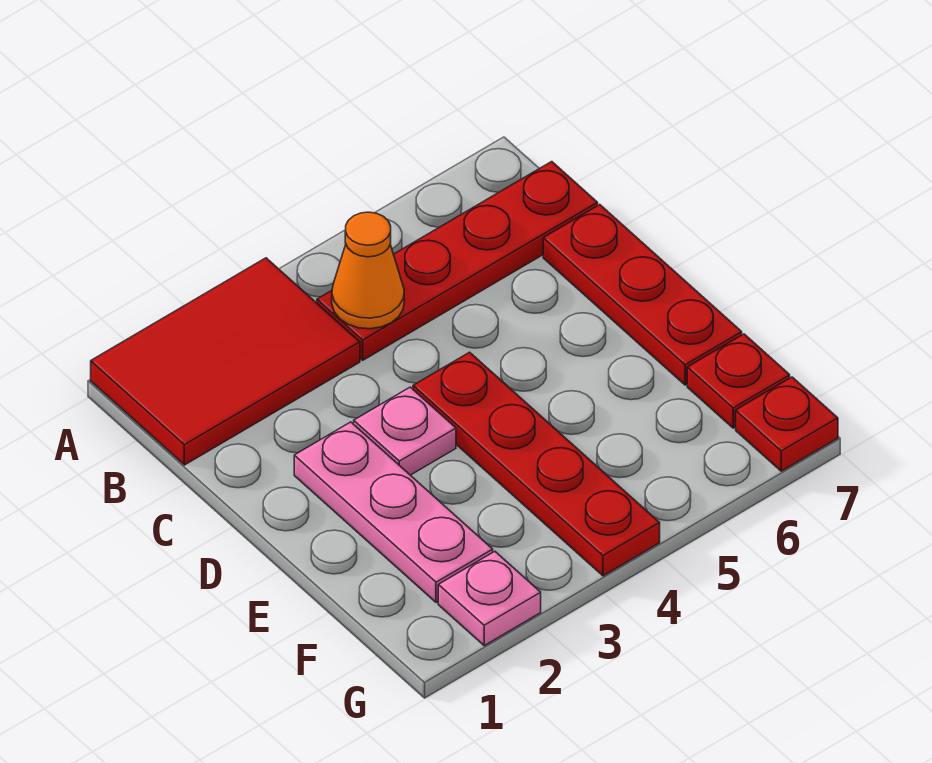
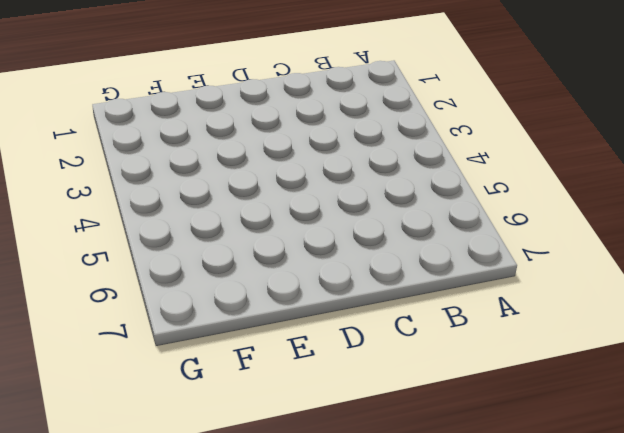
none -> red 2x3 tile [91,258,360,465]
none -> red 1x4 plate [317,162,598,360]

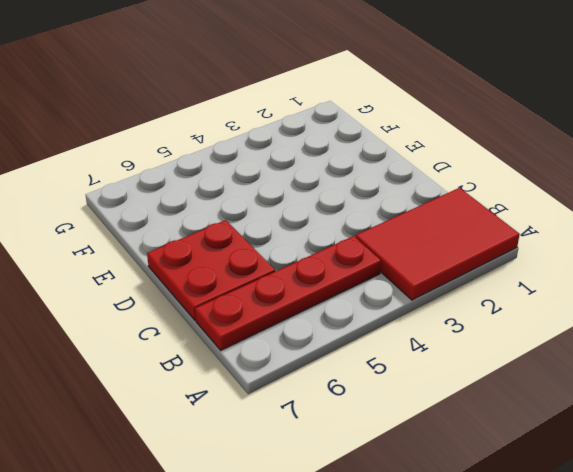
red 2x2 plate [147,220,275,320] -> red 1x3 plate [543,205,742,385]
none -> pink 1x3 plate [294,422,493,603]
none -> pink 1x1 plate [354,387,456,475]

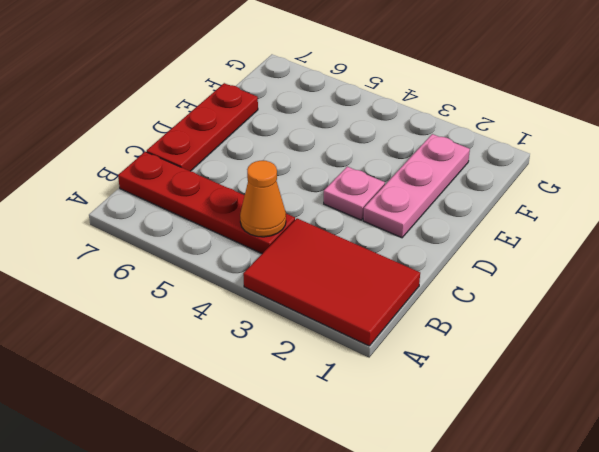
none -> red 1x4 plate [413,352,660,576]
none -> red 1x1 plate [687,334,790,428]

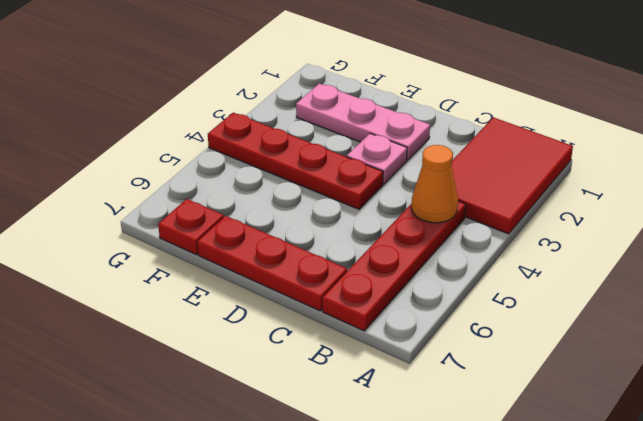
none -> pink 1x1 plate [438,552,541,645]
none -> red 1x1 plate [736,377,838,471]

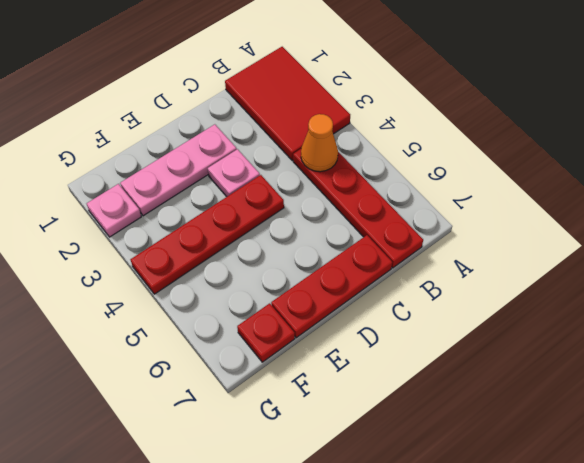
none -> red 1x1 plate [736,377,838,471]

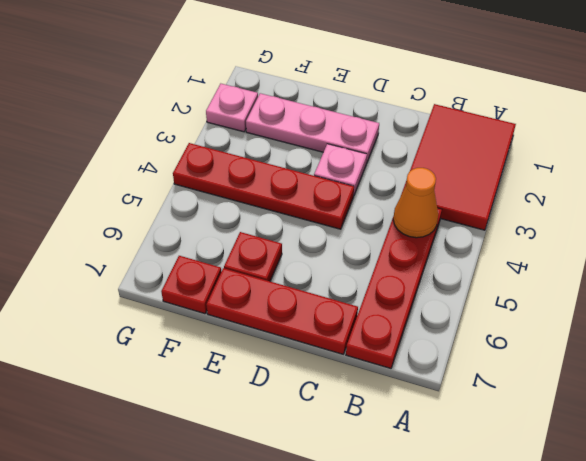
red 1x1 plate [224,232,282,281] -> red 1x1 plate moved to [736,377,838,471]

